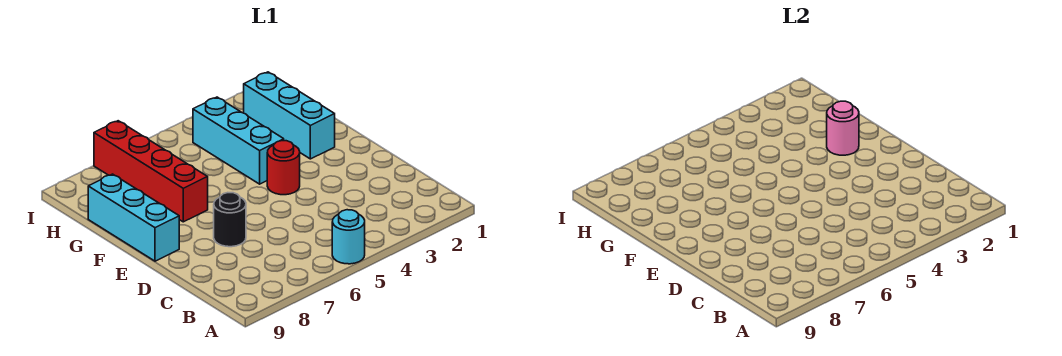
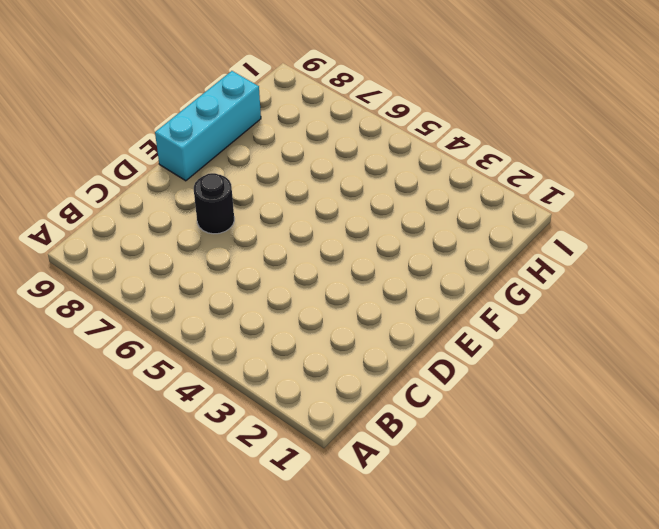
none -> cyan 1x1 round brick [332,210,365,264]
none -> red 1x1 round brick [267,141,300,195]

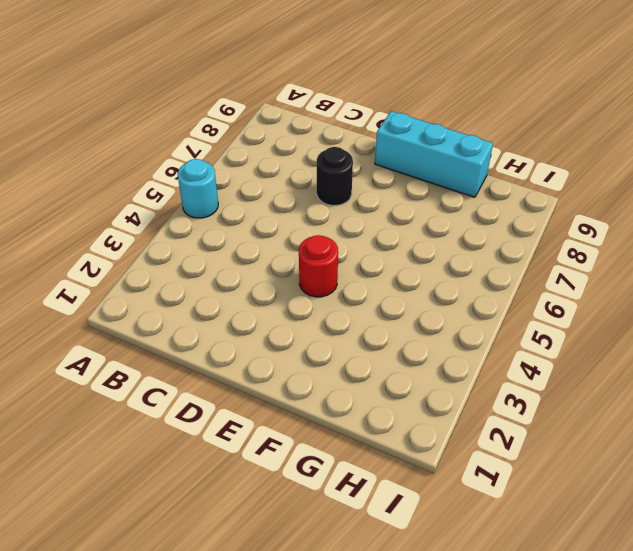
none -> cyan 1x3 brick [244,72,335,159]
none -> cyan 1x3 brick [193,97,284,184]

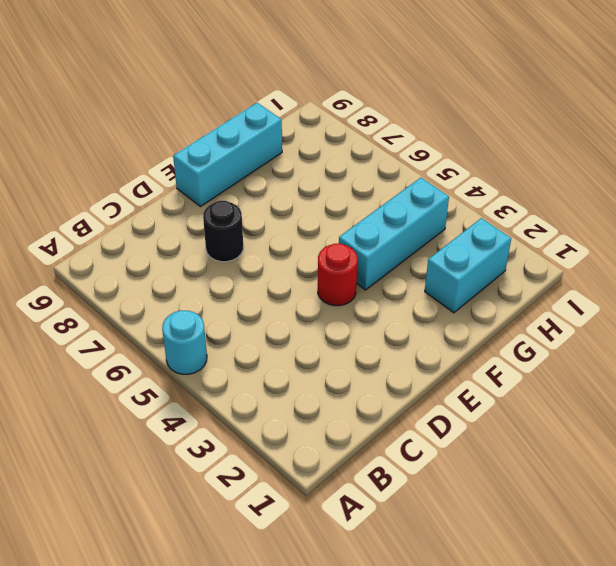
cyan 1x2 brick [425,218,511,313] -> cyan 1x3 brick [244,72,335,159]
none -> red 1x4 brick [94,121,208,222]
none -> pink 1x1 round brick [827,101,859,155]

